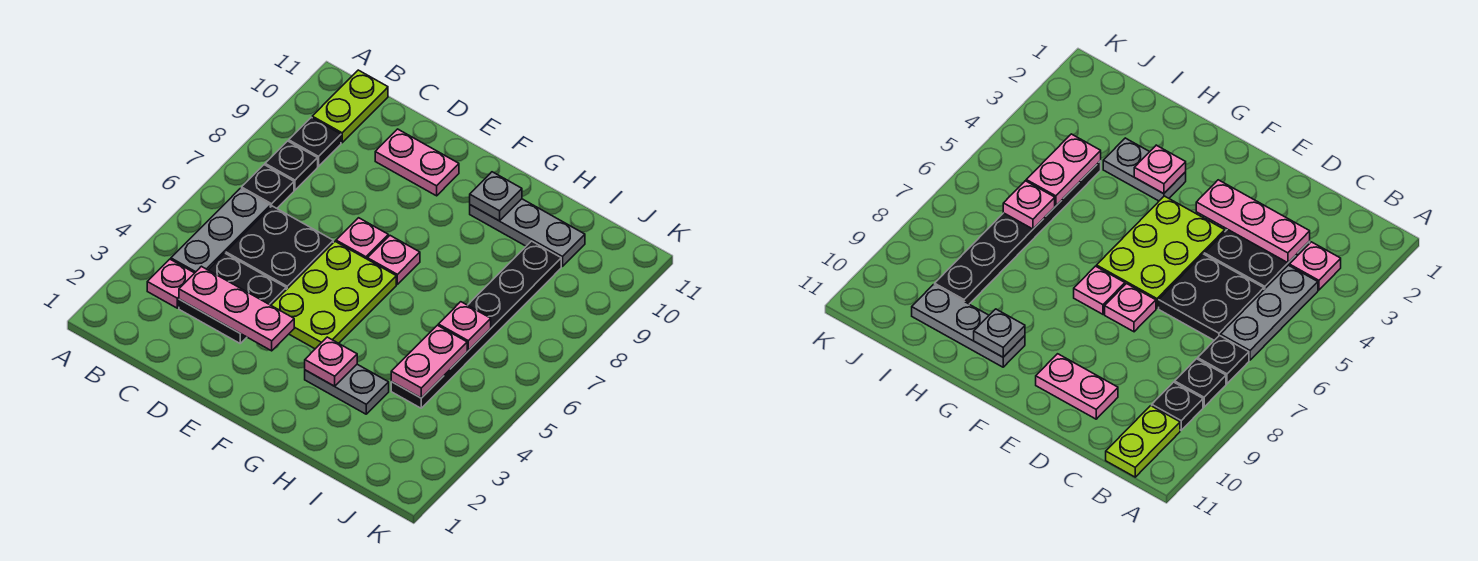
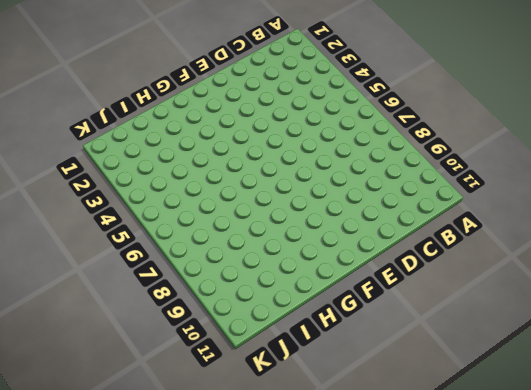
none -> pink 1x1 plate [147,259,194,308]
none -> grey 1x3 plate [171,188,270,273]
none -> black 1x1 plate [242,165,294,208]

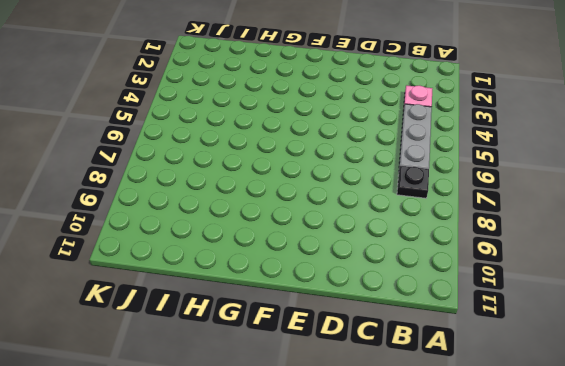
none -> black 1x1 plate [265,141,318,190]
none -> black 1x1 plate [289,117,341,166]
none -> lime 1x2 plate [312,70,388,143]

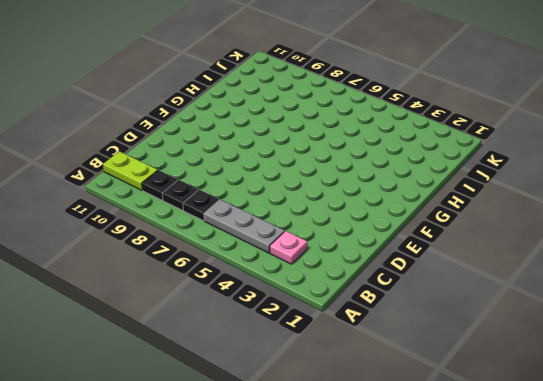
none -> black 2x2 plate [179,253,286,343]
none -> black 2x2 plate [226,206,333,290]
none -> pink 1x2 plate [375,129,459,196]

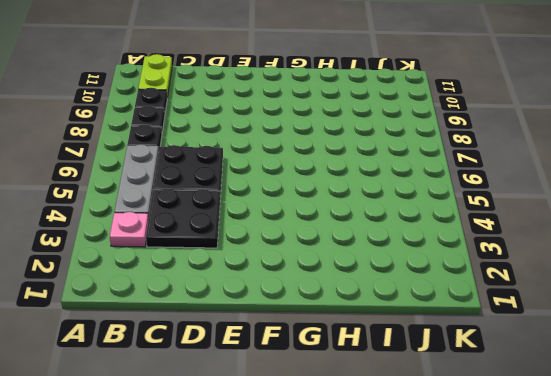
none -> pink 1x2 plate [375,129,459,196]
none -> lime 2x3 plate [271,242,396,349]
none -> pink 1x1 plate [336,218,388,259]

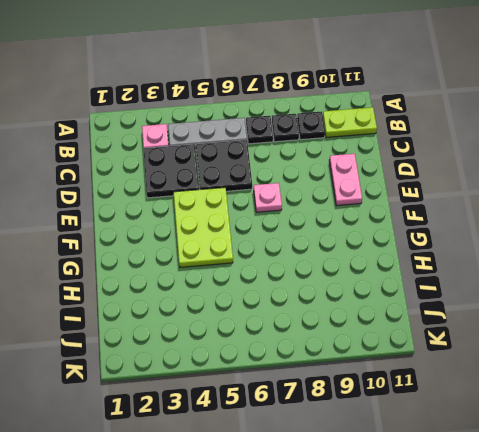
lime 2x3 plate [174,188,233,267] -> lime 2x3 plate turned to [271,242,396,349]
none -> pink 1x1 plate [368,236,420,284]
none -> grey 1x2 plate [305,364,389,414]
none -> grey 1x3 plate [470,199,585,267]

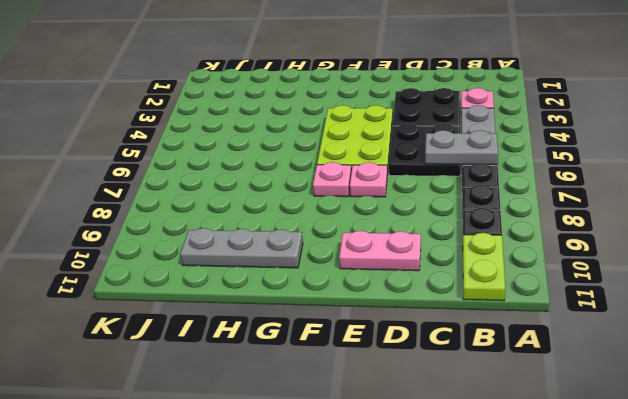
grey 1x2 plate [425,130,498,165] -> grey 1x2 plate moved to [305,364,389,414]
none -> black 1x6 plate [391,241,561,408]
none -> pink 1x3 plate [179,266,294,351]
none -> pink 1x1 plate [305,337,357,386]

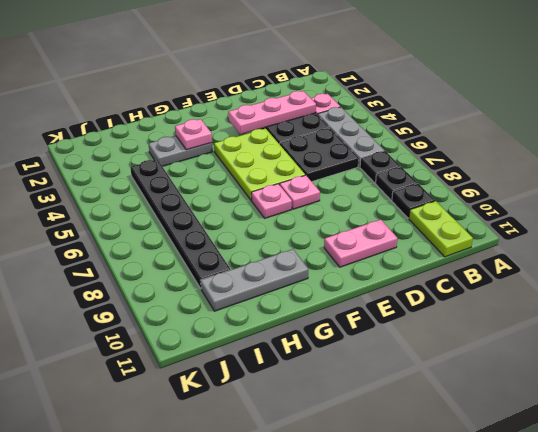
none -> grey 1x1 plate [470,172,522,221]
none -> pink 1x2 plate [391,325,467,398]
none -> pink 1x1 plate [438,302,491,351]

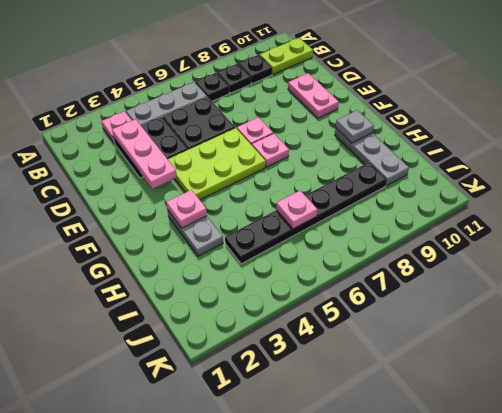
none -> pink 1x2 plate [391,325,467,398]

